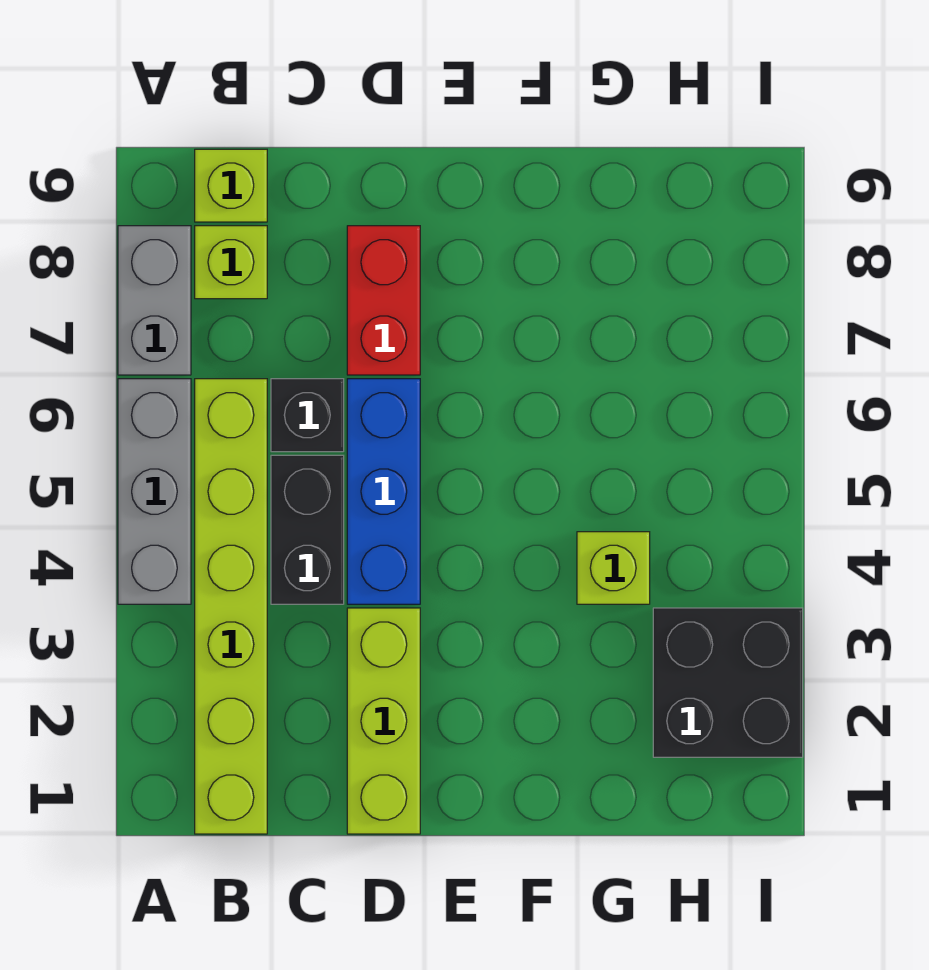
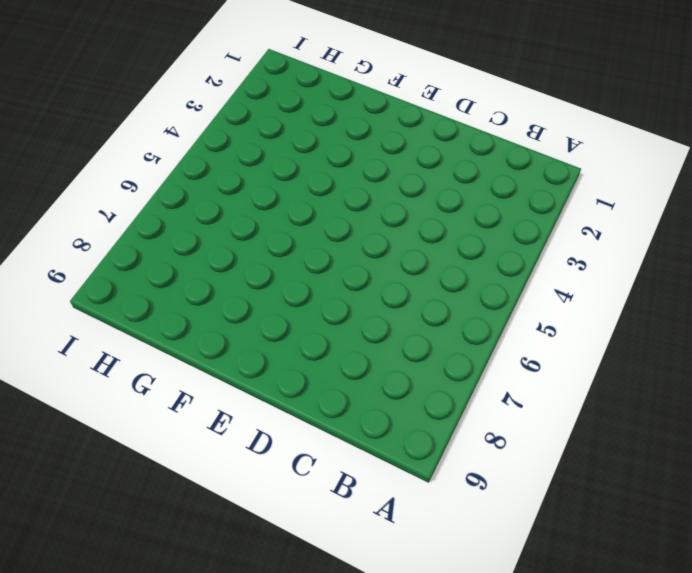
none -> grey 1x3 brick [118,379,191,604]
none -> grey 1x2 brick [118,226,191,375]
none -> lime 1x6 brick [195,379,267,834]

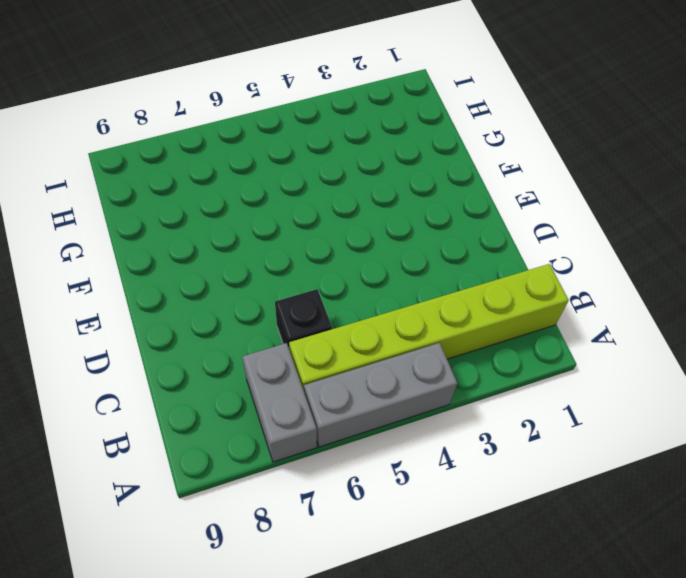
grey 1x2 brick [242,343,317,462] -> grey 1x2 brick turned to [118,226,191,375]
none -> lime 1x1 brick [195,226,267,299]
none -> lime 1x1 brick [195,149,267,222]
none -> black 1x2 brick [271,455,344,604]

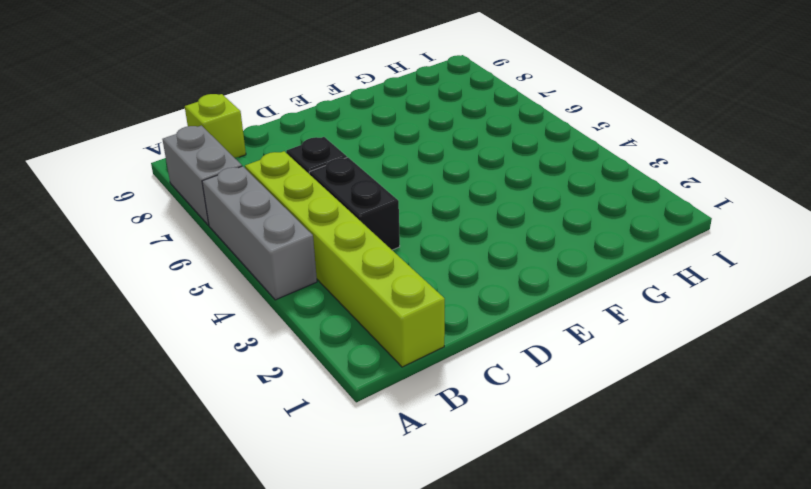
none -> lime 1x1 brick [195,226,267,299]
none -> lime 1x3 brick [347,608,420,834]
none -> blue 1x3 brick [347,379,420,604]

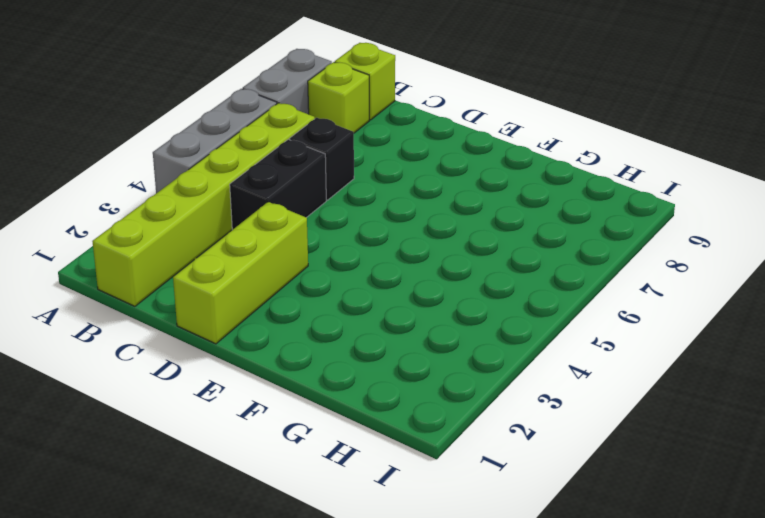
none -> blue 1x3 brick [347,379,420,604]
none -> red 1x2 brick [347,226,420,375]
none -> lime 1x1 brick [577,532,650,604]

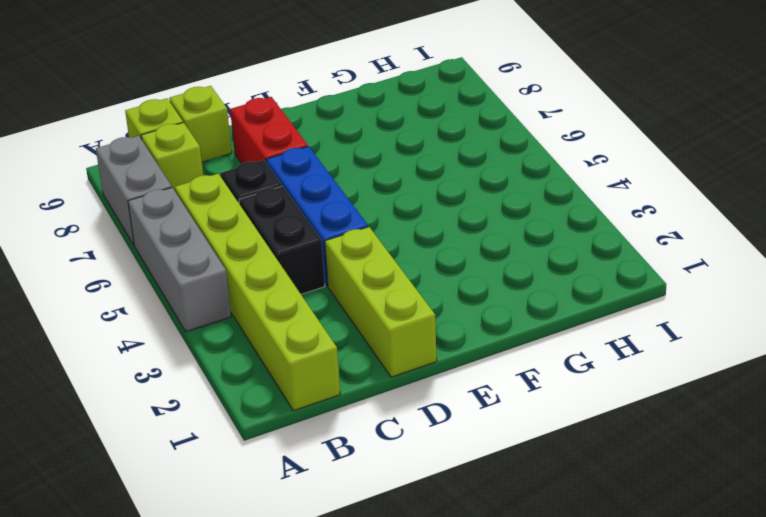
lime 1x1 brick [169,86,232,162] -> lime 1x1 brick moved to [577,532,650,604]
none -> black 2x2 brick [653,608,803,757]

